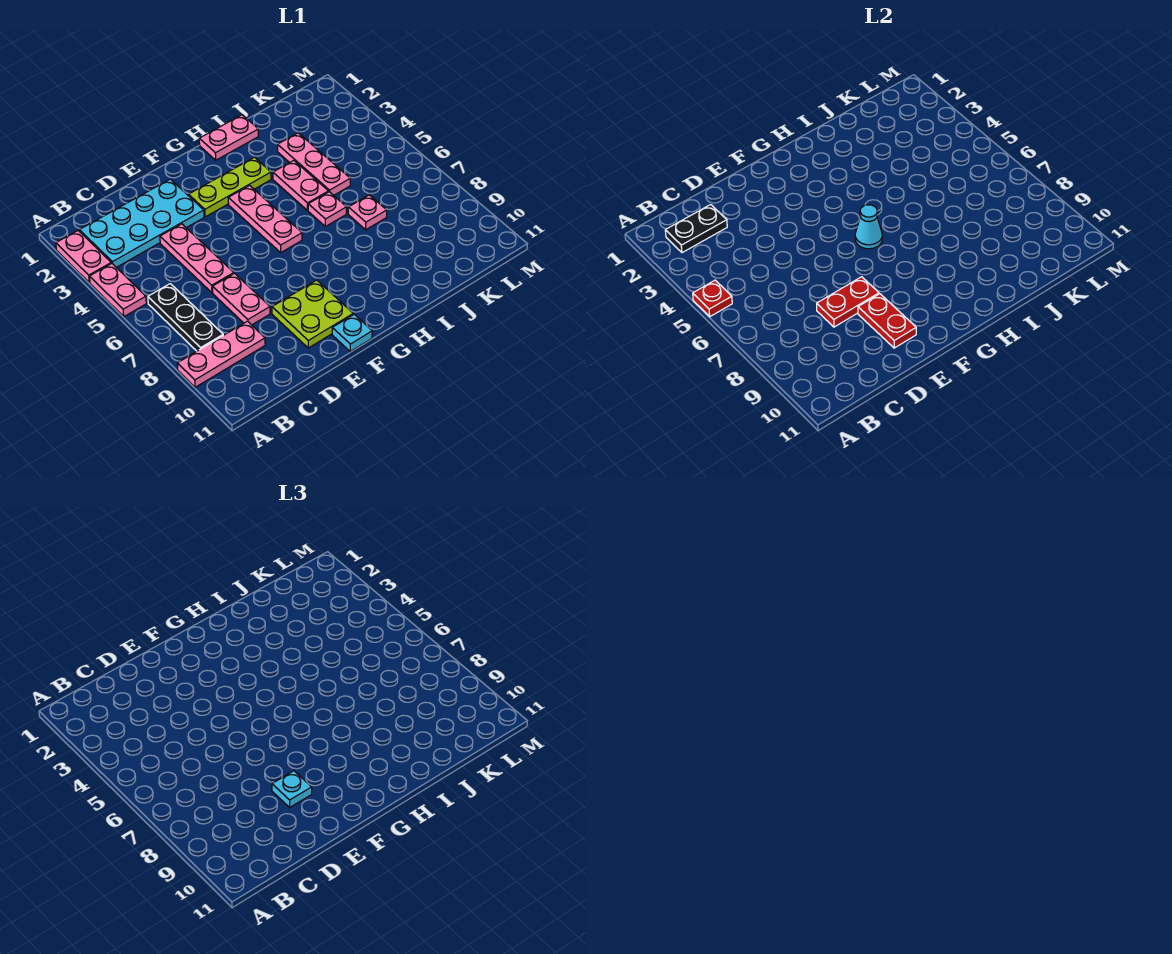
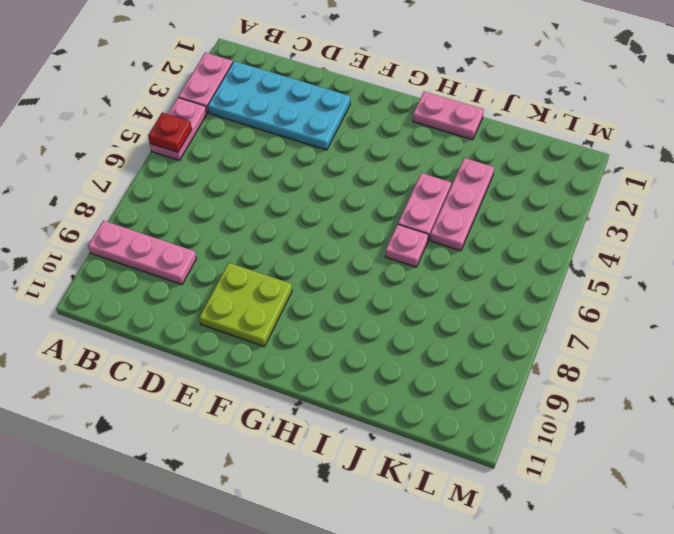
none -> black 1x3 plate [148,284,223,351]
none -> pink 1x3 plate [160,224,234,293]
none -> pink 1x2 plate [213,273,270,325]

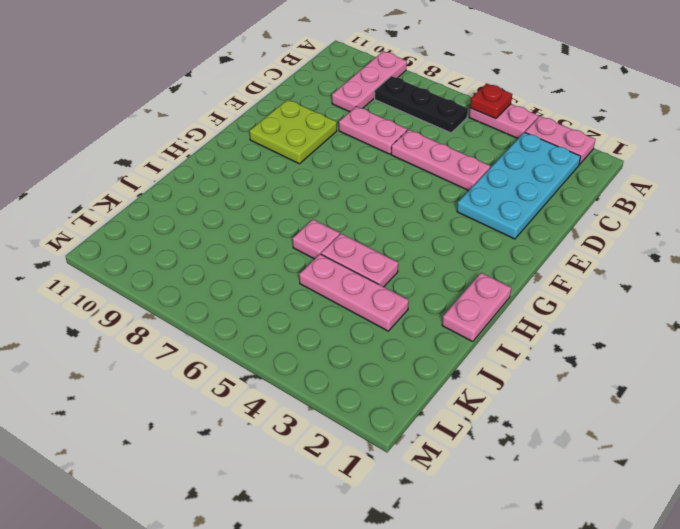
none -> lime 1x3 plate [189,157,271,217]
none -> cyan 1x1 plate [332,314,372,351]
none -> pink 1x3 plate [228,185,302,252]

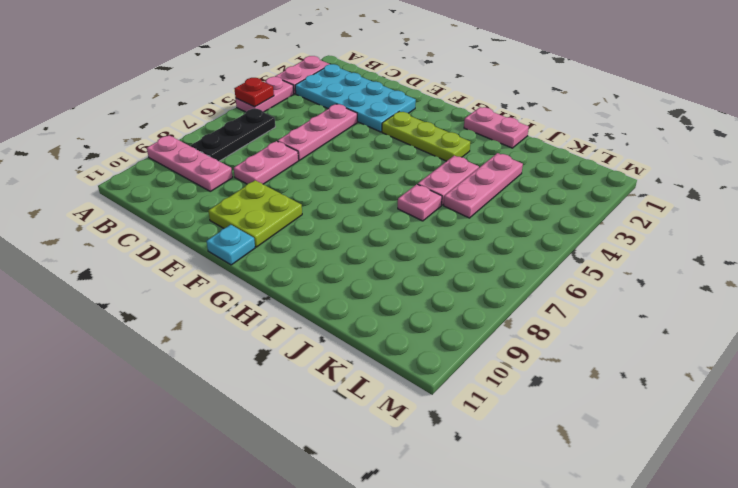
none -> pink 1x3 plate [228,185,302,252]
none -> pink 1x1 plate [348,195,387,230]
none -> black 1x2 plate [665,205,727,253]

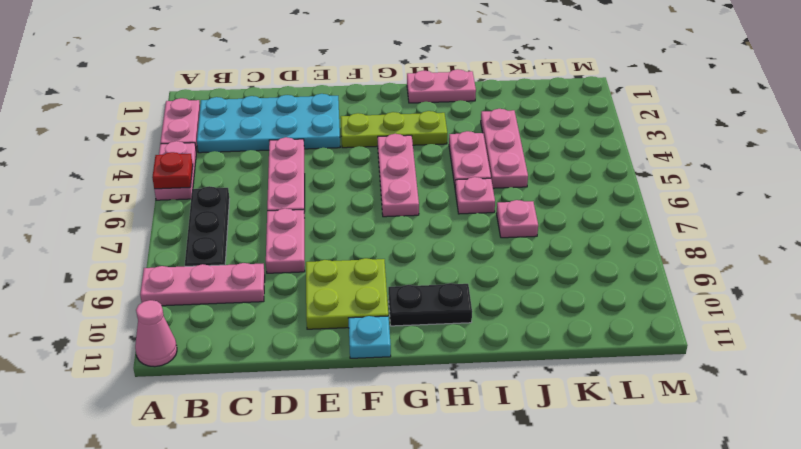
pink 1x1 cone [135,300,177,367] -> none
black 1x2 plate [388,283,472,326] -> black 1x2 plate moved to [665,205,727,253]
none -> red 1x2 plate [817,277,879,327]
none -> red 1x2 plate [858,294,916,348]
none -> cyan 1x1 cone [855,205,882,249]

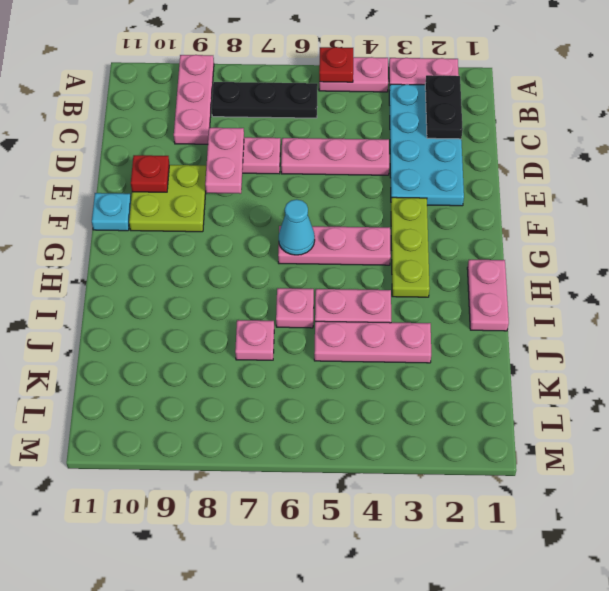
pink 1x2 plate [205,128,244,194] -> red 1x2 plate [817,277,879,327]
red 1x1 plate [131,155,169,192] -> red 1x2 plate [858,294,916,348]
none -> cyan 1x1 plate [272,771,312,807]

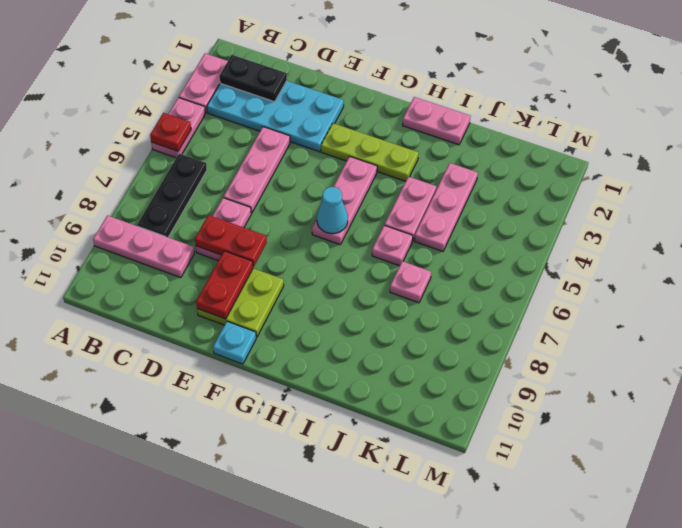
none -> cyan 1x1 plate [272,771,312,807]

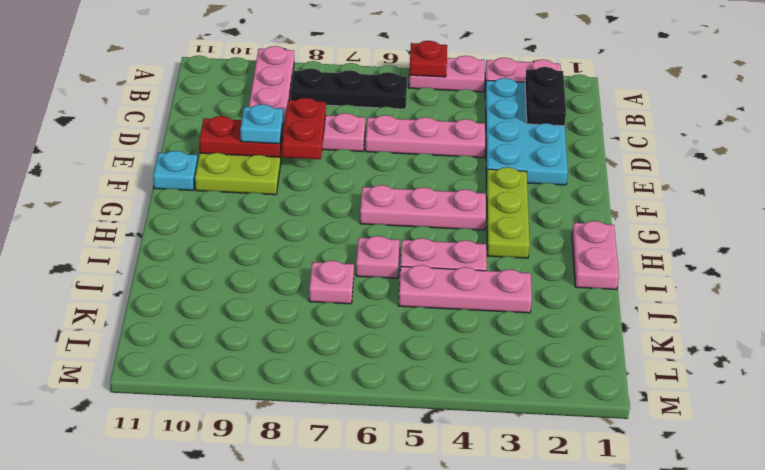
none -> cyan 1x1 cone [855,205,882,249]

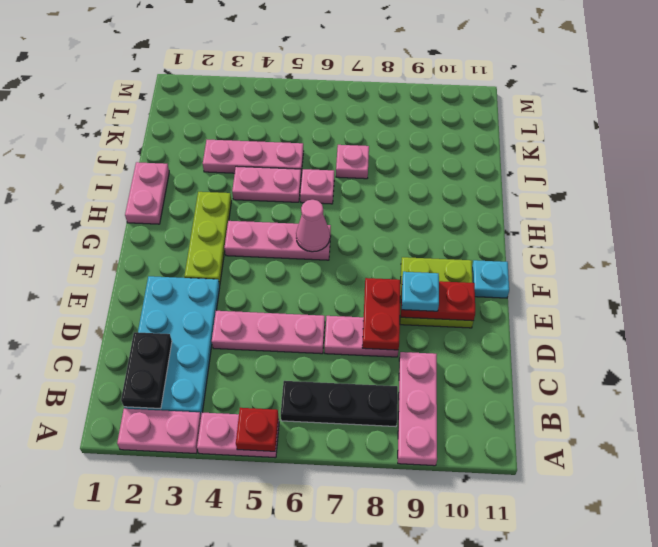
pink 1x1 cone [296,200,330,252] -> cyan 1x1 cone [855,205,882,249]

